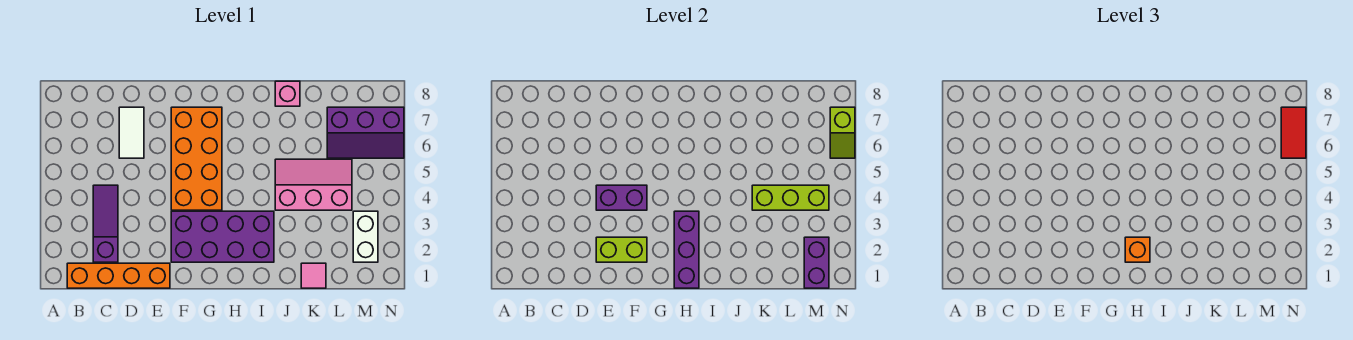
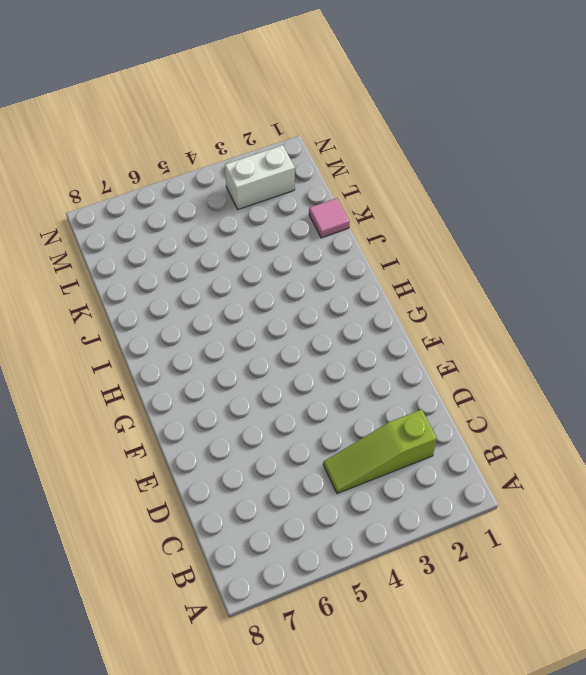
lime 1x3 slope [323,409,437,494] -> purple 1x3 slope [93,185,118,262]
none -> orange 1x4 brick [67,263,170,288]
none -> white 1x2 tile [119,107,144,158]
none -> purple 2x4 brick [171,211,274,262]

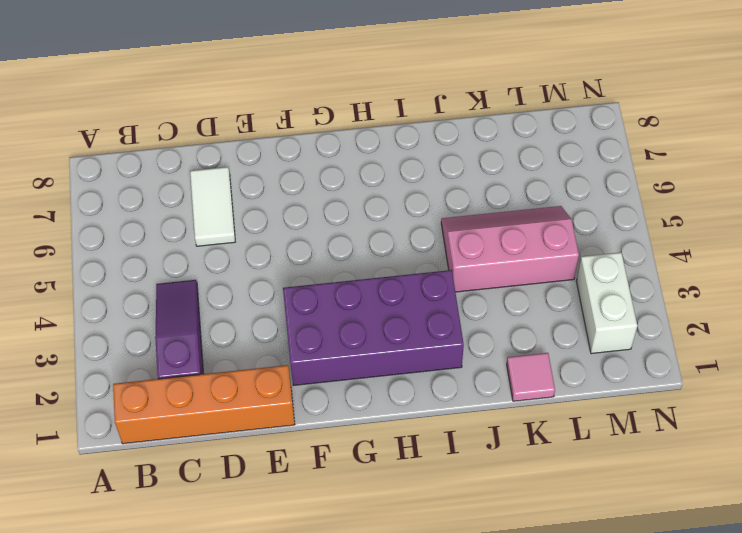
none -> orange 2x4 brick [171,107,222,210]
none -> pink 1x1 brick [275,81,300,106]
none -> purple 2x3 slope [327,107,404,158]

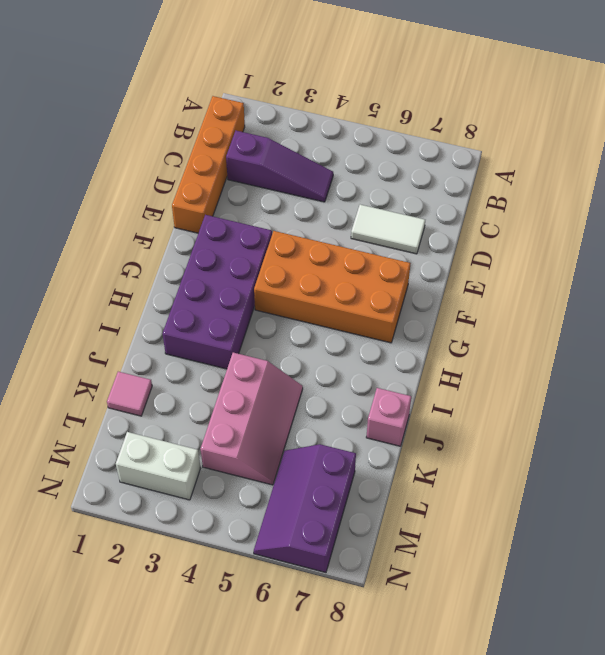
none -> lime 1x2 brick [596,237,647,262]
none -> purple 1x2 brick [596,185,647,210]
none -> purple 1x3 brick [674,211,699,288]

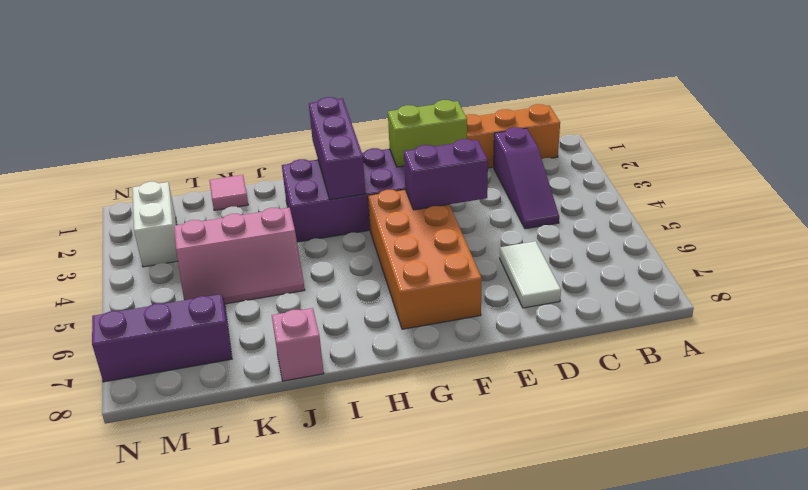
none -> lime 1x3 brick [752,185,829,210]
none -> purple 1x2 brick [804,237,829,288]
none -> lime 1x2 slope [830,107,855,158]

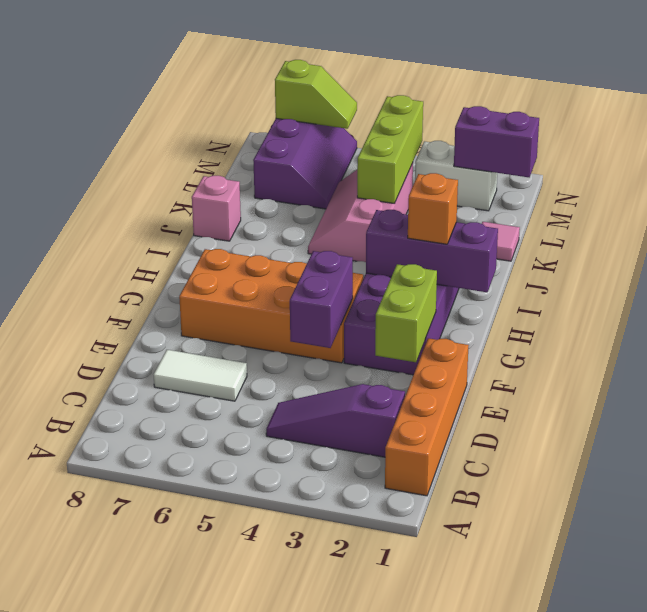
none -> red 1x2 tile [1281,107,1306,158]

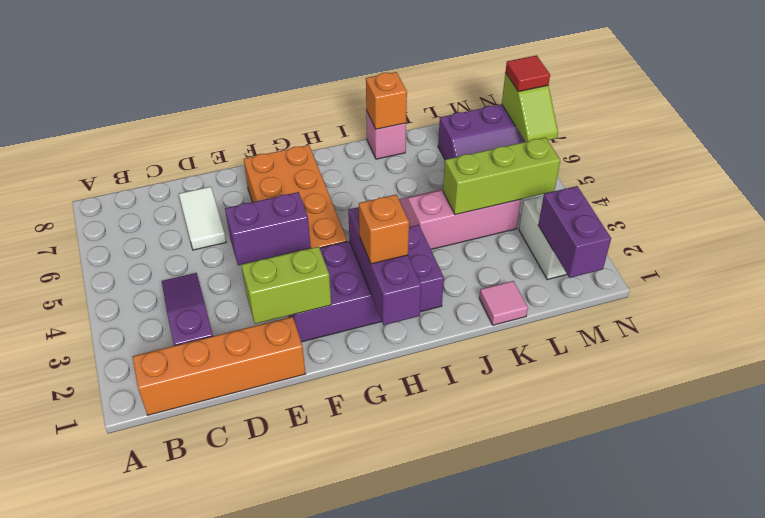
orange 1x1 brick [366,72,407,129] -> none
red 1x1 tile [505,55,550,92] -> red 1x2 tile [1281,107,1306,158]

